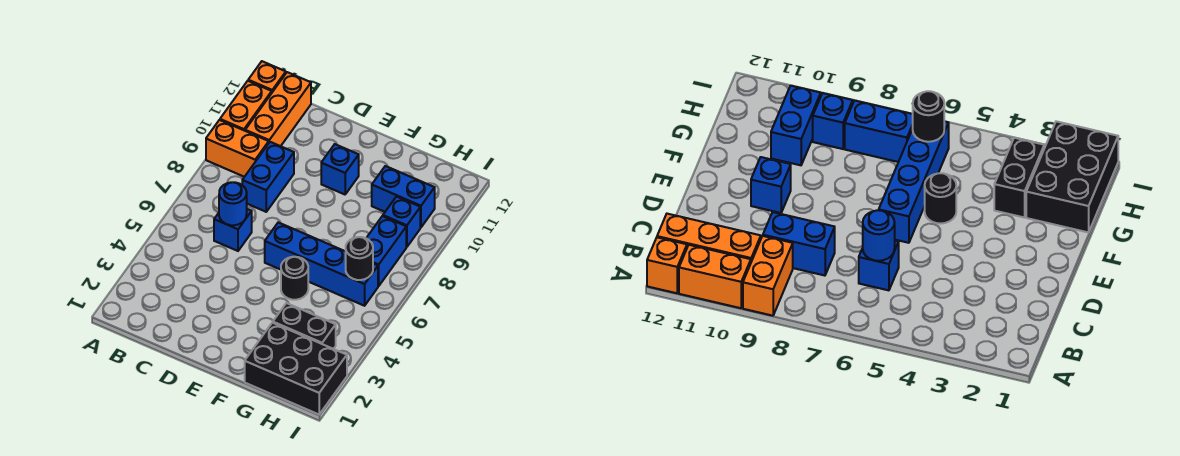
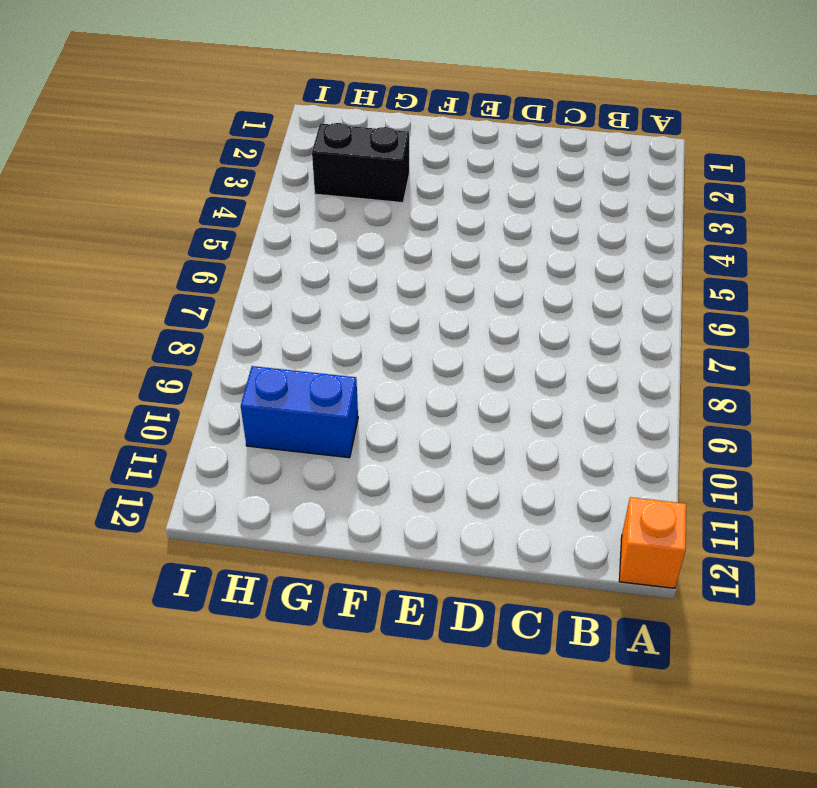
none -> orange 1x2 brick [206,120,269,177]
none -> orange 1x2 brick [220,81,272,131]
none -> orange 1x3 brick [245,72,311,146]

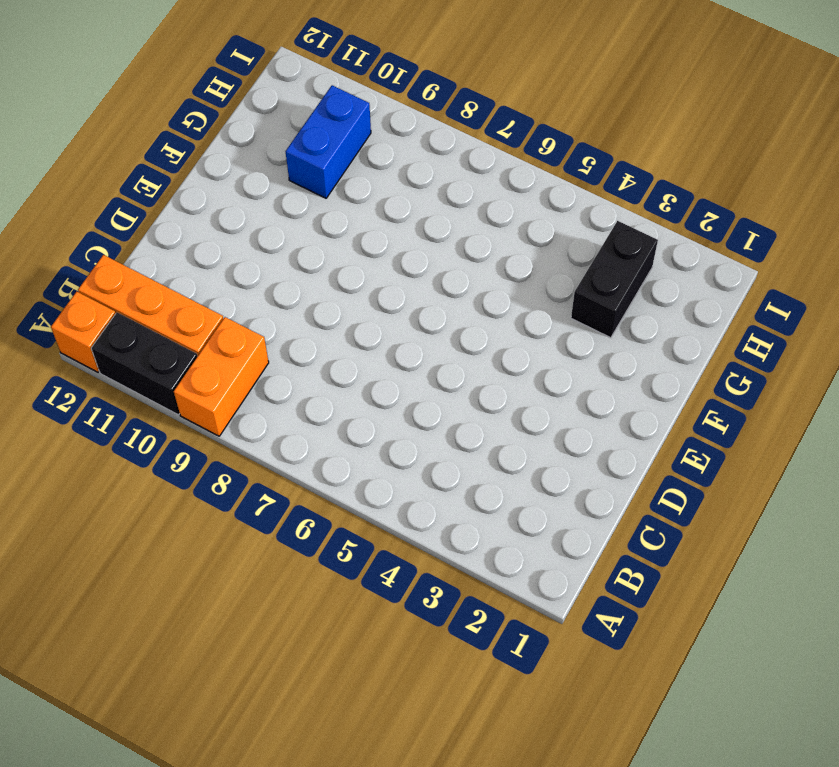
black 1x2 brick [91,313,198,415] -> orange 1x2 brick [220,81,272,131]
none -> blue 1x1 brick [214,209,252,251]
none -> blue 1x2 brick [242,142,294,212]
none -> blue 1x4 brick [265,222,378,306]

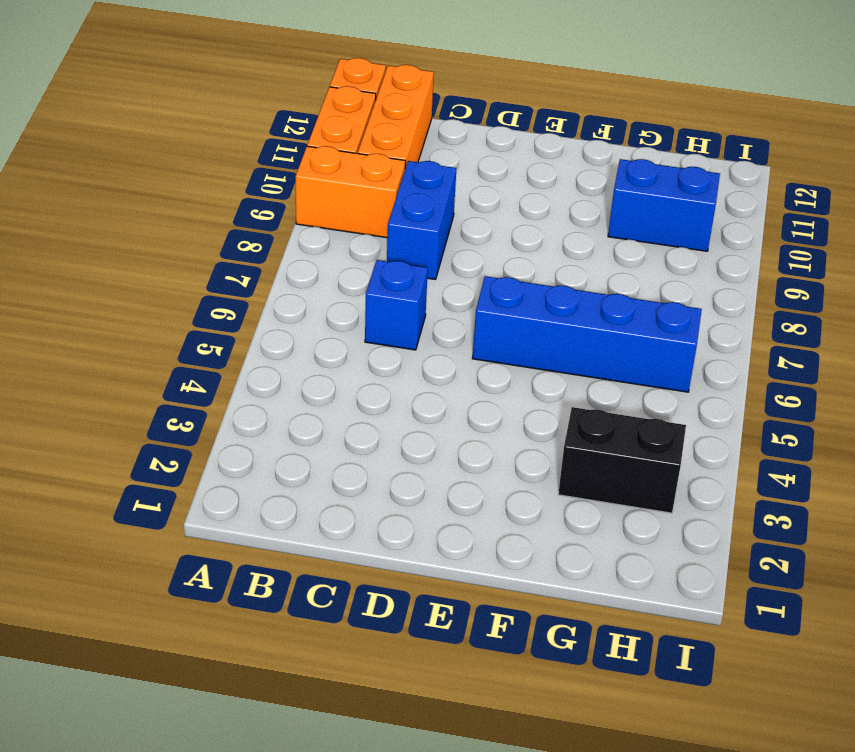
none -> blue 1x1 brick [321,144,359,194]
none -> black 1x1 round brick [281,257,308,300]
none -> black 2x3 brick [245,323,347,414]

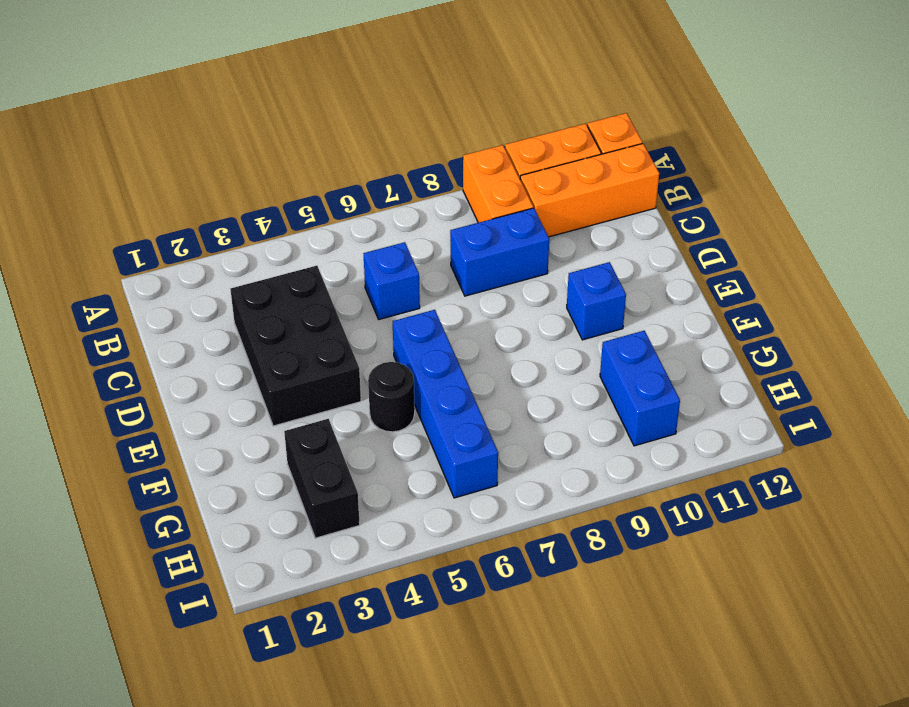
black 2x3 brick [231,266,361,426] -> black 2x3 brick moved to [245,323,347,414]
none -> blue 1x2 brick [366,216,406,286]
none -> blue 1x1 brick [383,197,420,247]
none -> blue 1x1 round brick [219,182,247,225]

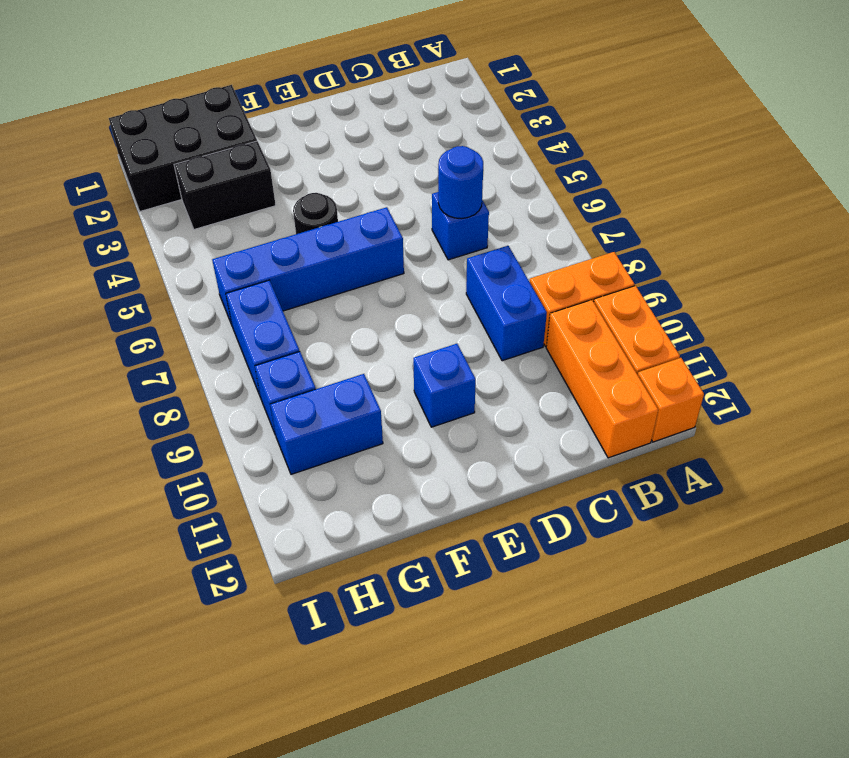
none -> black 1x1 round brick [346,237,373,280]

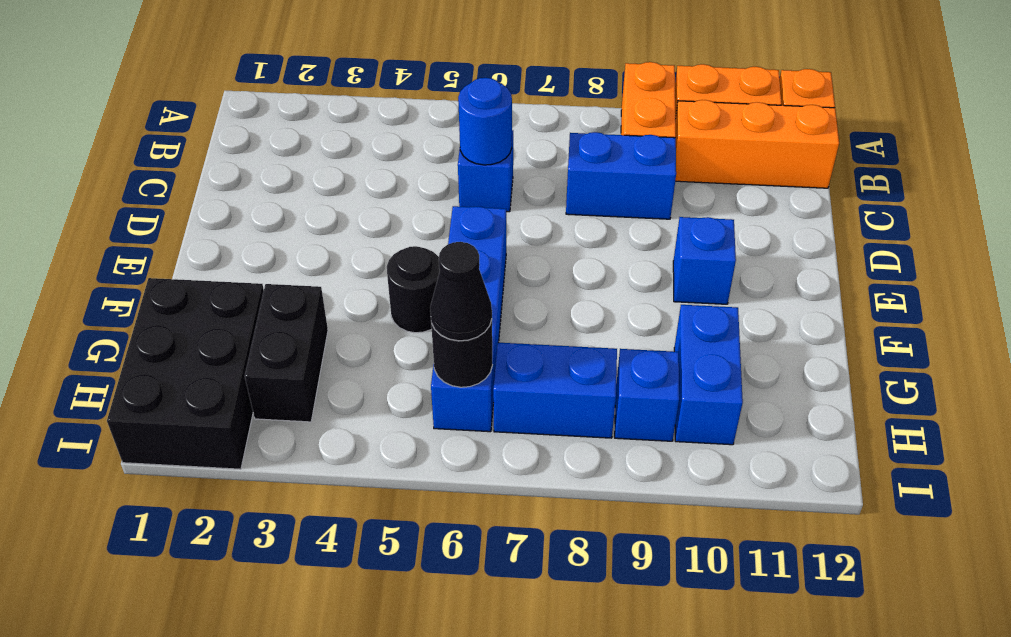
black 1x1 cone [430,242,492,341] -> none

